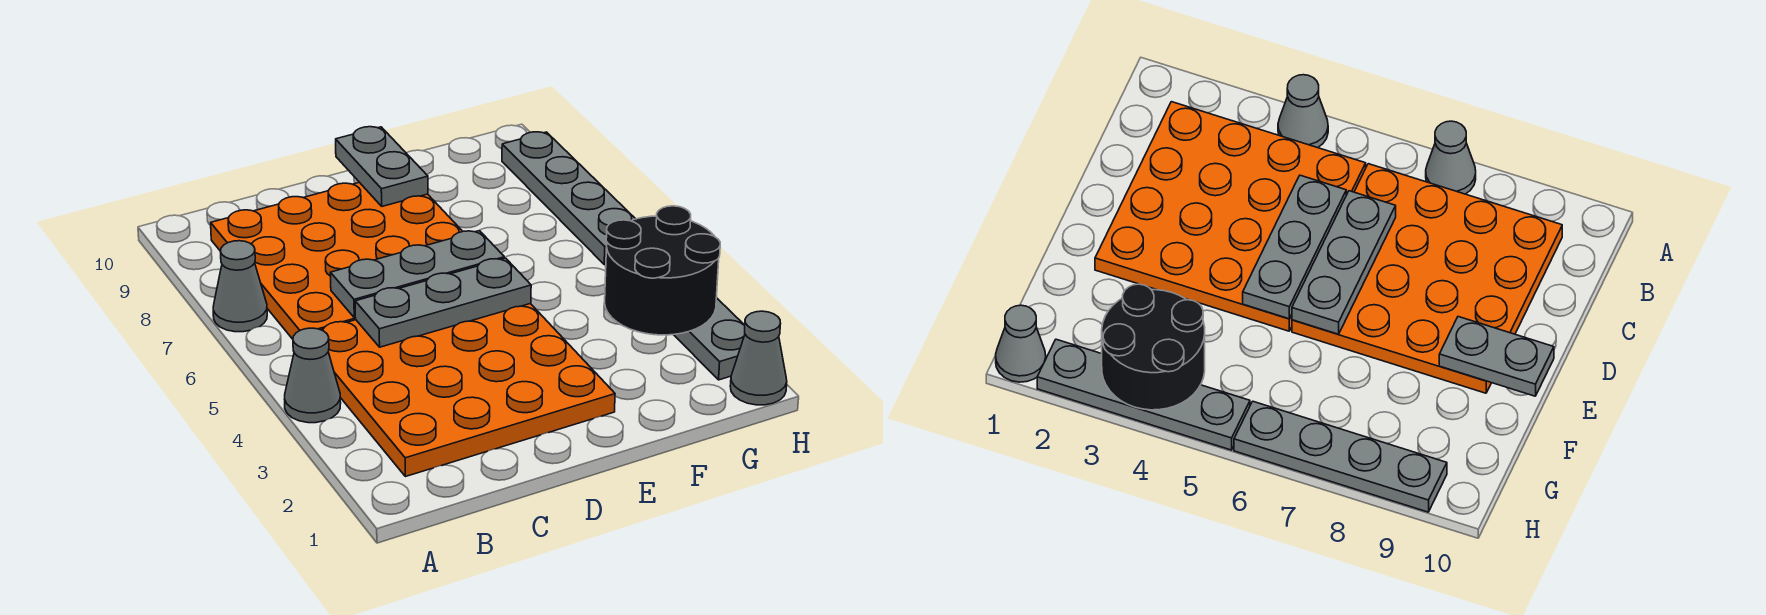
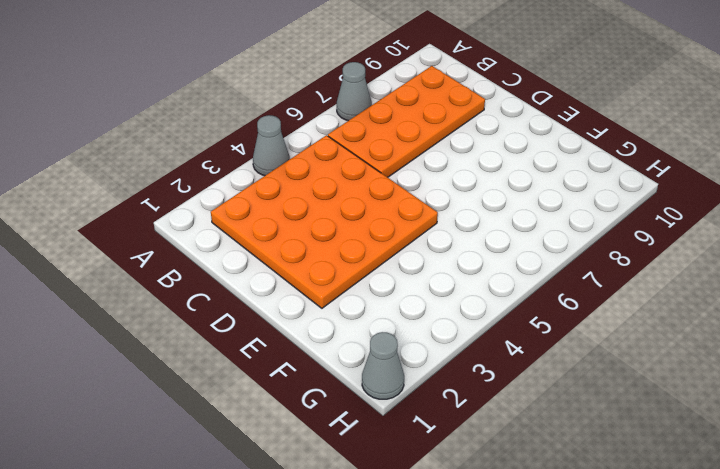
orange 2x4 plate [328,66,485,177] -> orange 4x4 plate [211,182,463,339]
none -> grey 1x4 plate [674,298,745,380]
none -> grey 1x4 plate [502,132,635,264]

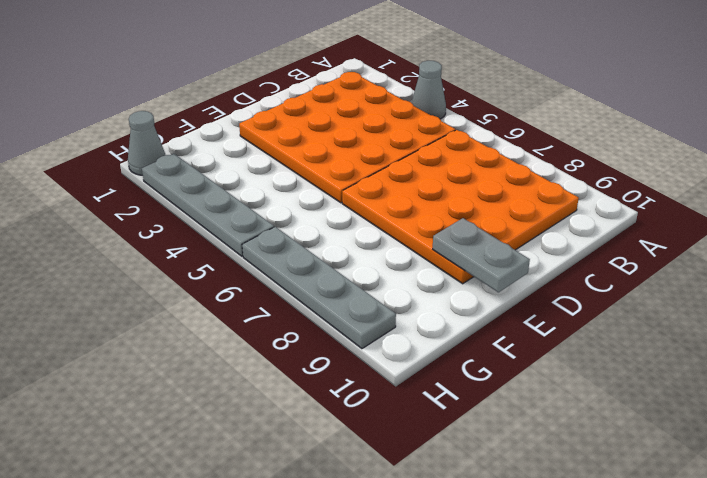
none -> grey 1x1 cone [213,241,267,332]
none -> grey 1x3 plate [355,258,531,347]

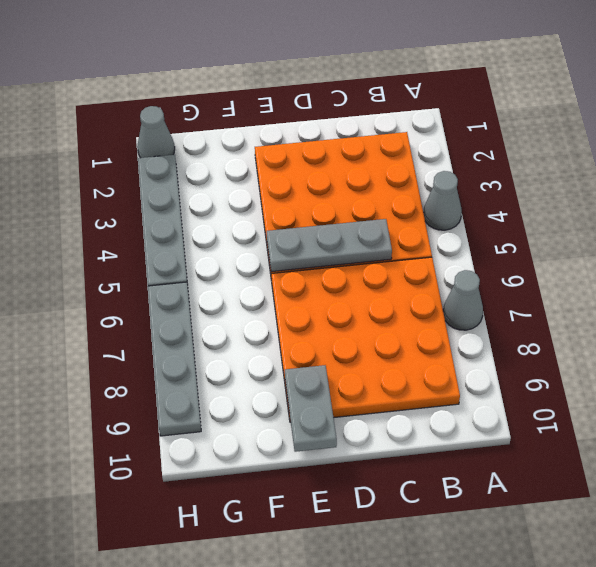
none -> grey 1x3 plate [331,231,504,318]
none -> black 2x2 round brick [605,206,720,335]

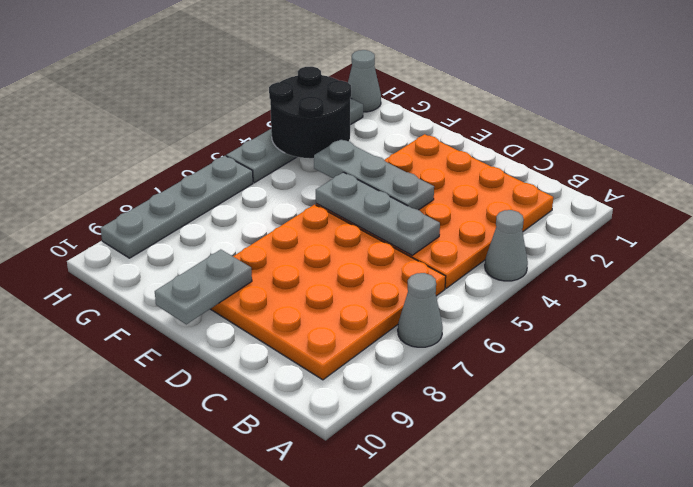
grey 1x3 plate [314,139,434,210] -> grey 1x3 plate moved to [331,231,504,318]

